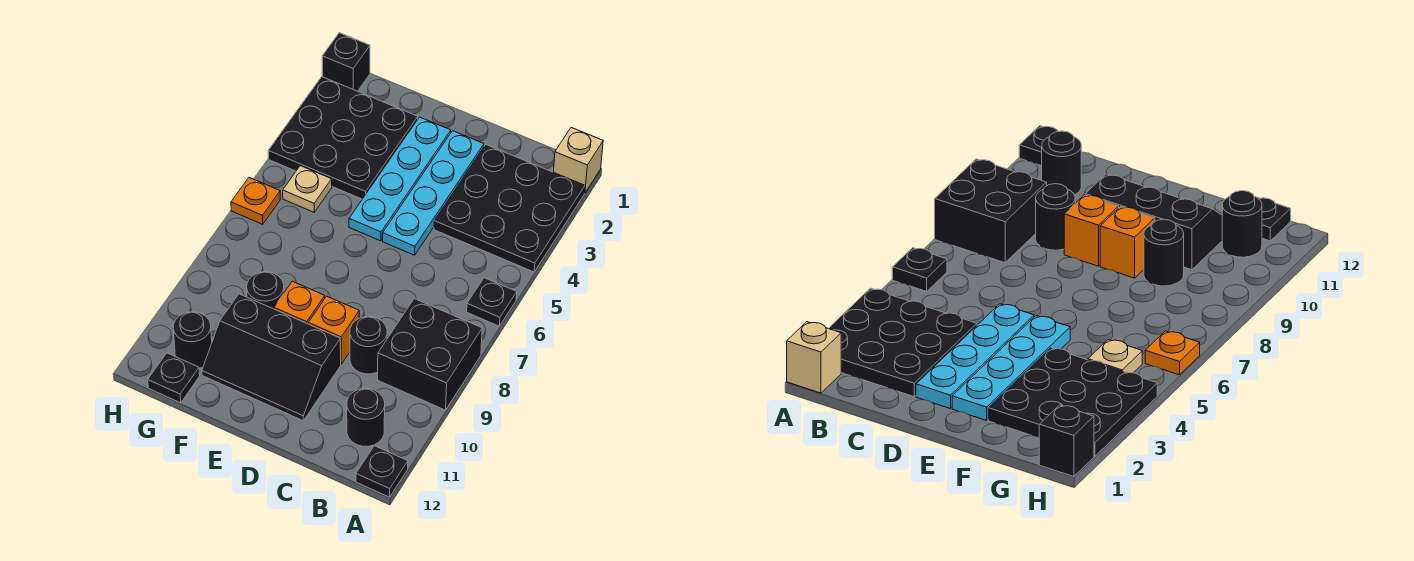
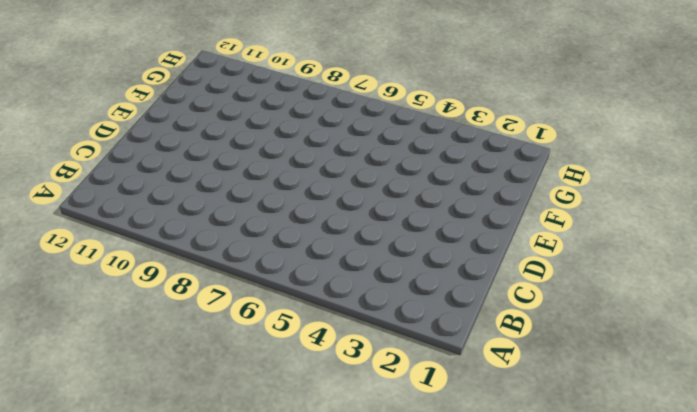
none -> tan 1x1 brick [553,128,603,193]
none -> black 3x3 plate [434,145,585,272]
none -> black 1x1 plate [467,278,517,326]

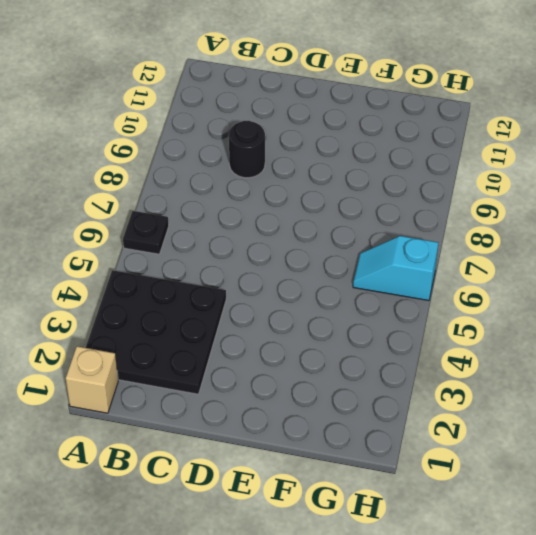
cyan 1x2 slope [353,236,438,301] -> orange 1x1 plate [231,178,280,224]
none -> black 2x2 brick [378,299,482,410]
none -> black 1x1 plate [356,446,408,497]
none -> black 1x1 round brick [347,388,385,446]

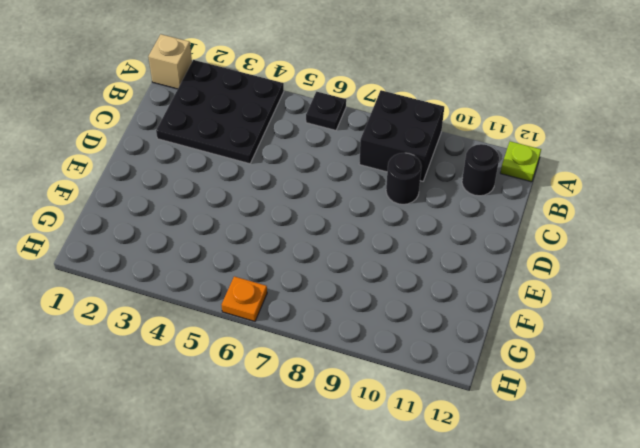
lime 1x1 plate [500,141,541,182] -> black 1x1 plate [356,446,408,497]
none -> cyan 1x4 plate [383,131,484,255]
none -> orange 1x1 brick [308,296,359,364]
none -> black 2x3 slope [202,294,341,421]

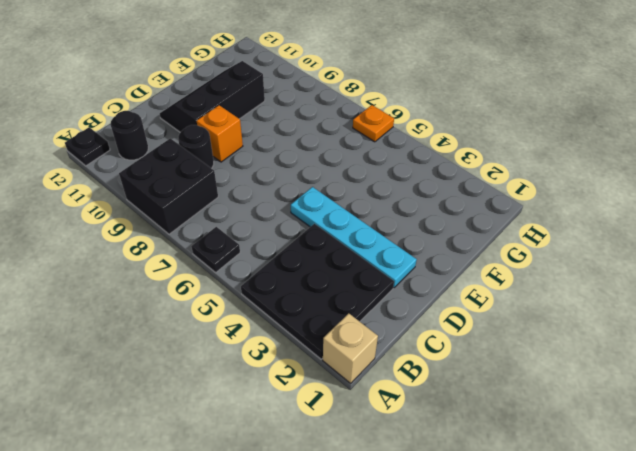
none -> cyan 1x4 plate [349,117,451,241]
none -> orange 1x1 brick [274,281,325,324]
none -> black 3x3 plate [268,77,418,199]

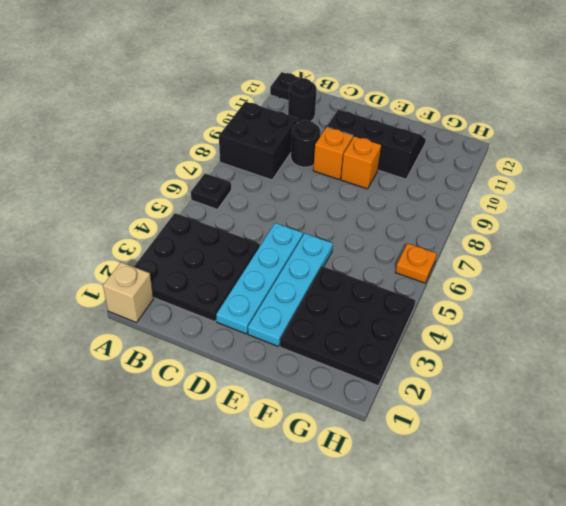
none -> black 1x1 round brick [247,272,284,309]
none -> tan 1x1 plate [283,166,332,212]
none -> black 1x1 round brick [173,312,212,368]

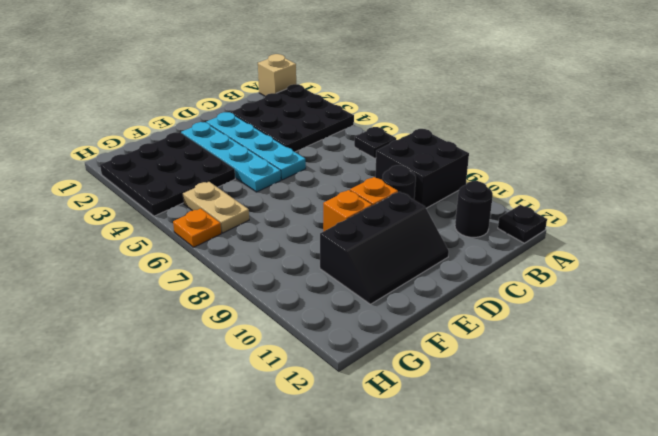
tan 1x2 plate [182,181,249,233] -> tan 1x1 plate [283,166,332,212]
none -> black 1x1 round brick [247,272,284,309]
none -> black 1x1 round brick [173,312,212,368]
none -> black 1x1 plate [148,353,200,403]

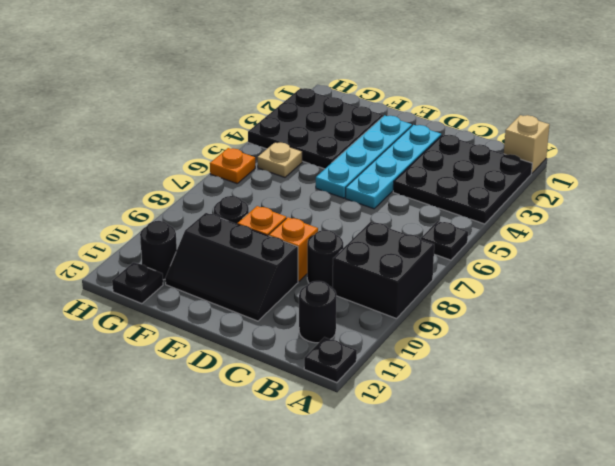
none -> black 1x1 brick [322,33,370,91]

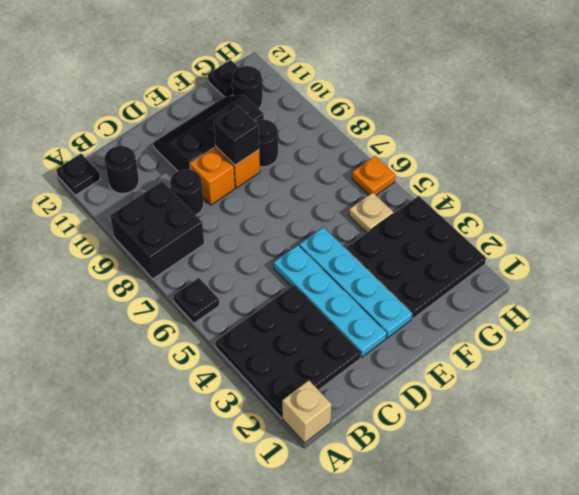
black 1x1 brick [214,106,259,165] -> black 1x1 brick moved to [322,33,370,91]

